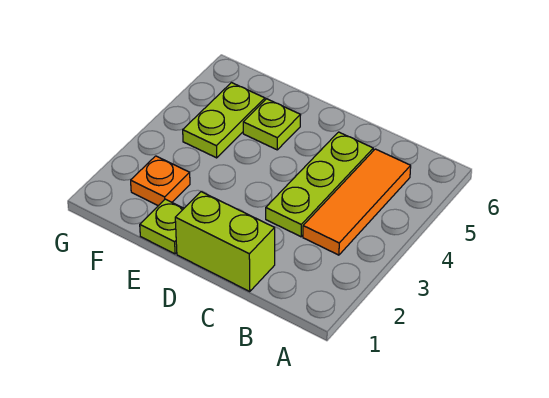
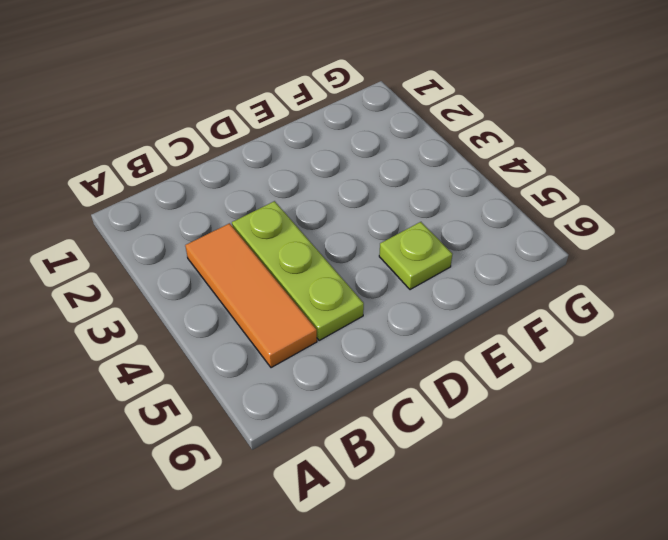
none -> lime 1x2 brick [175,192,275,292]
none -> lime 1x1 plate [140,199,184,254]

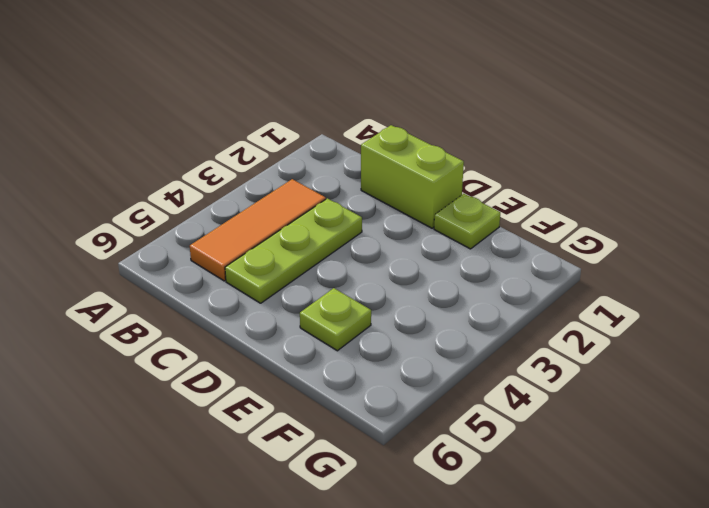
none -> orange 1x1 plate [131,156,190,206]
none -> lime 1x2 plate [183,83,265,158]

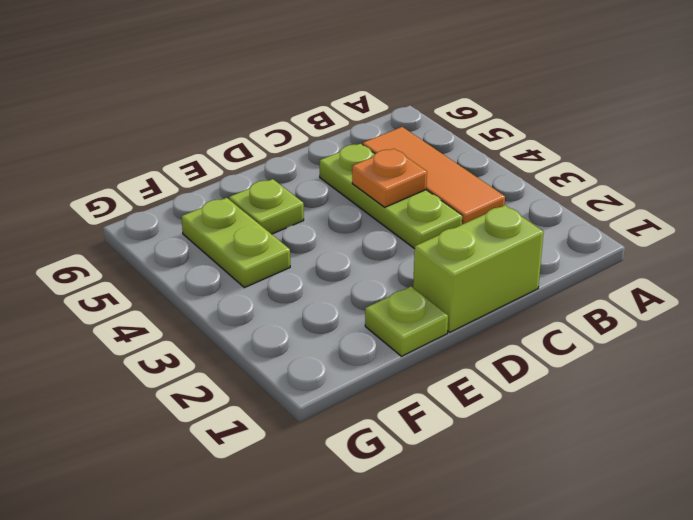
orange 1x1 plate [352,149,427,207] -> orange 1x1 plate moved to [131,156,190,206]

